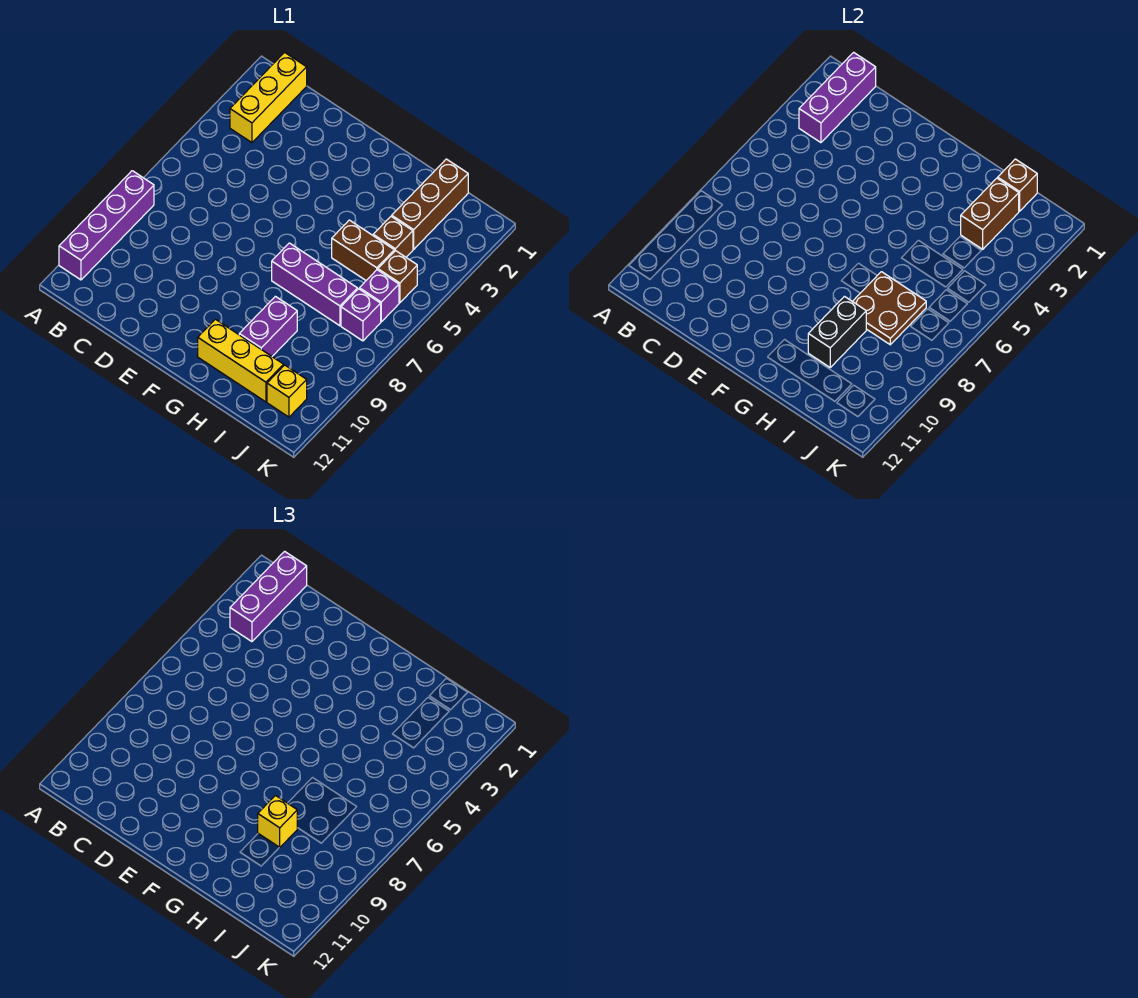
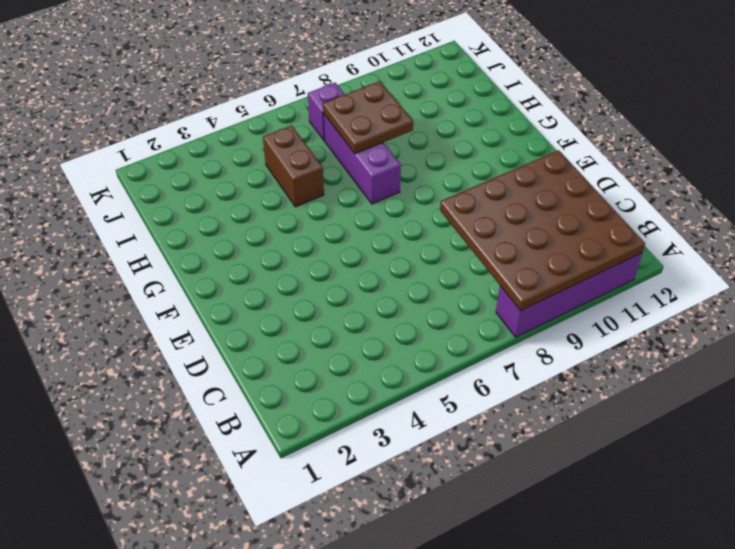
brown 4x4 plate [440,150,645,311] -> none
none -> yellow 1x3 brick [230,52,307,143]
none -> yellow 1x3 brick [198,319,284,402]
none -> purple 1x2 brick [239,296,297,356]

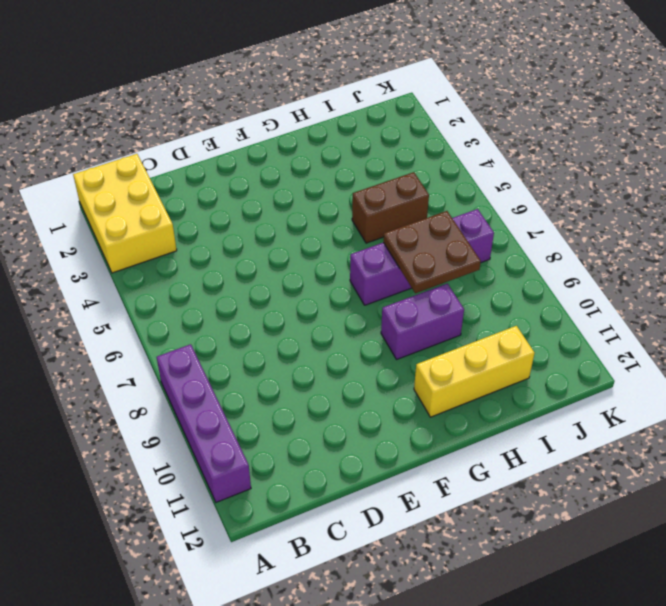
yellow 2x3 brick [73,154,177,273] -> yellow 1x3 brick [230,52,307,143]
purple 1x2 brick [381,284,464,359] -> purple 1x2 brick turned to [239,296,297,356]
none -> brown 1x3 brick [392,159,468,249]
none -> brown 1x1 brick [373,216,413,257]
none -> brown 1x1 brick [378,250,417,303]

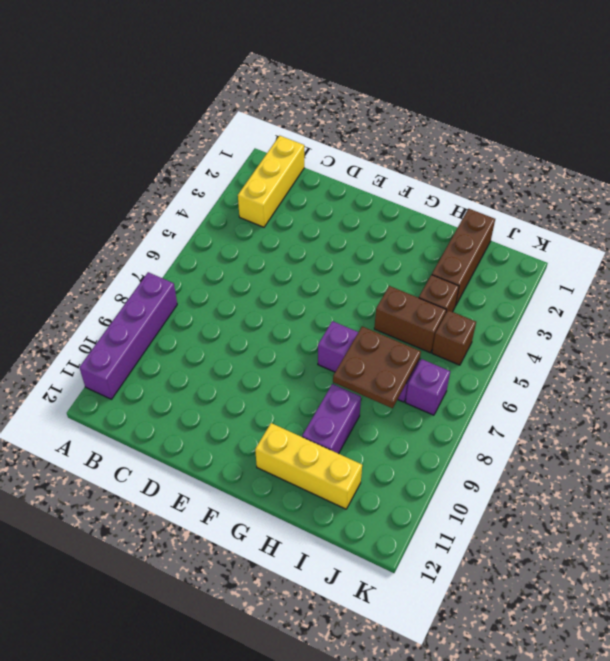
none -> purple 1x1 brick [359,270,399,322]
none -> yellow 1x1 brick [267,365,307,417]
none -> purple 1x3 brick [799,52,876,143]

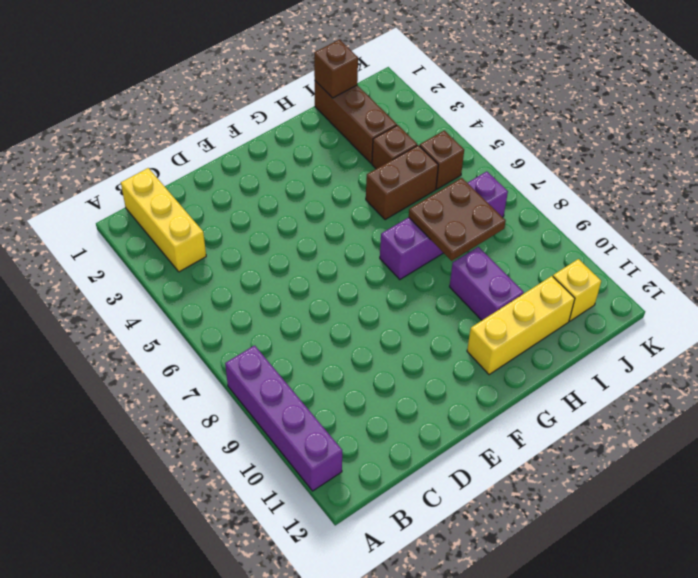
none -> purple 1x1 brick [359,270,399,322]
none -> purple 1x3 brick [799,52,876,143]
none -> black 1x2 brick [808,296,866,367]

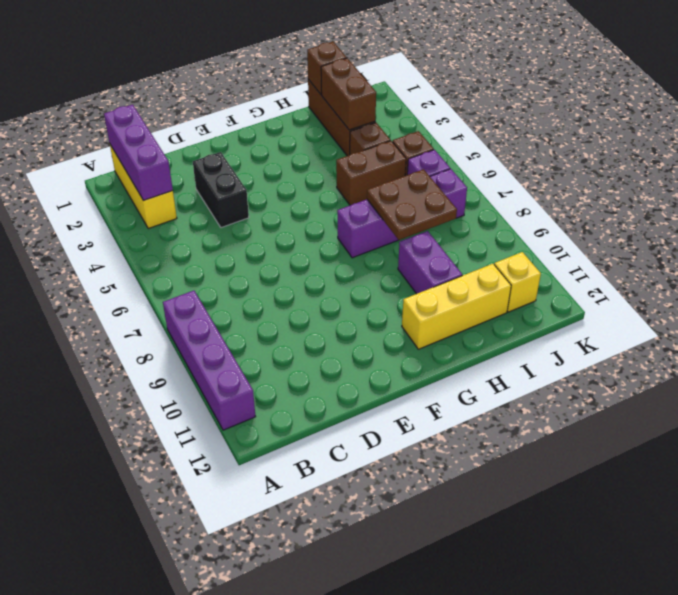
black 1x2 brick [193,152,249,228] -> black 1x2 brick moved to [808,296,866,367]
none -> purple 1x3 brick [230,551,307,642]
none -> yellow 1x1 brick [258,795,297,848]

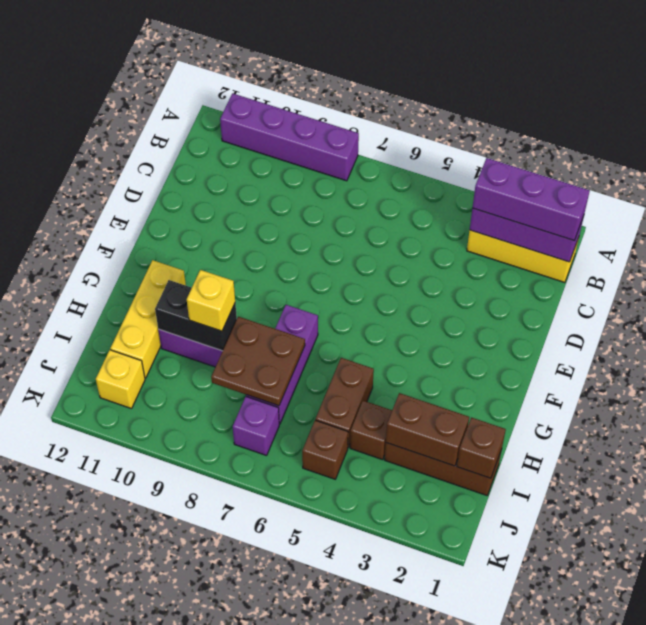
none -> purple 1x1 brick [359,270,399,322]

